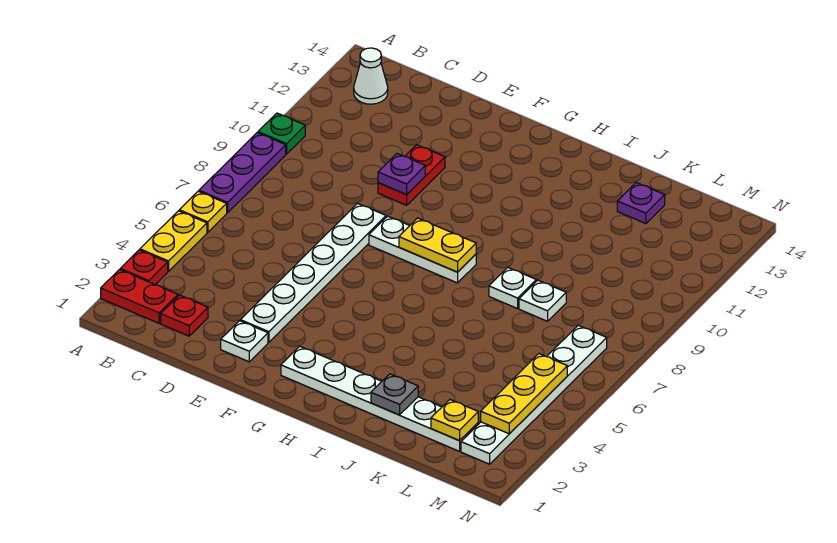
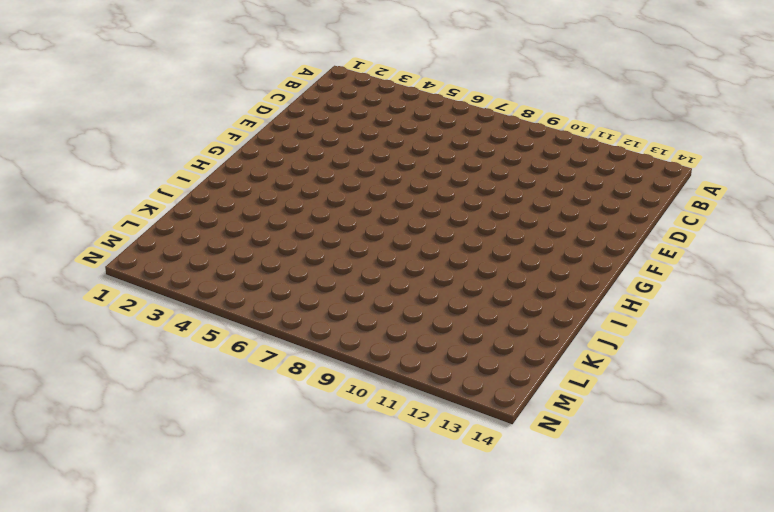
none -> red 1x2 plate [101,270,178,323]
none -> red 1x1 plate [120,250,168,285]
none -> yellow 1x2 plate [140,211,207,271]

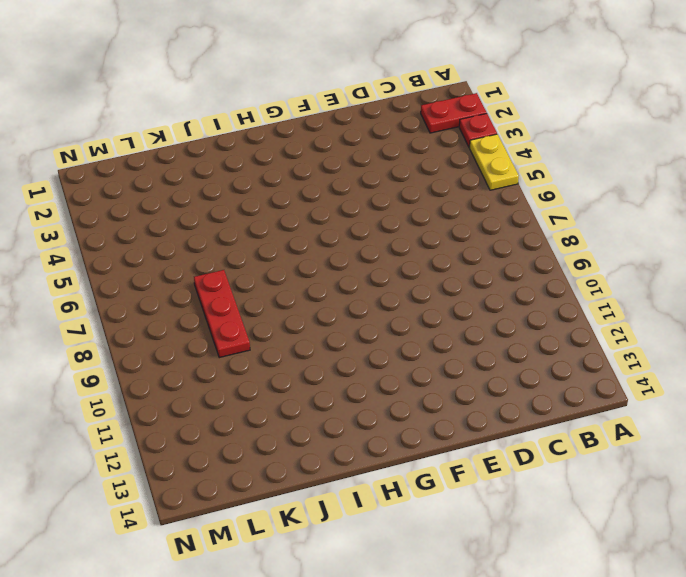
red 1x3 plate [194,270,250,358] -> white 1x1 plate [519,280,566,321]
none -> yellow 1x1 plate [179,191,227,232]
none -> purple 1x3 plate [199,133,286,213]
none -> green 1x1 plate [258,113,305,154]

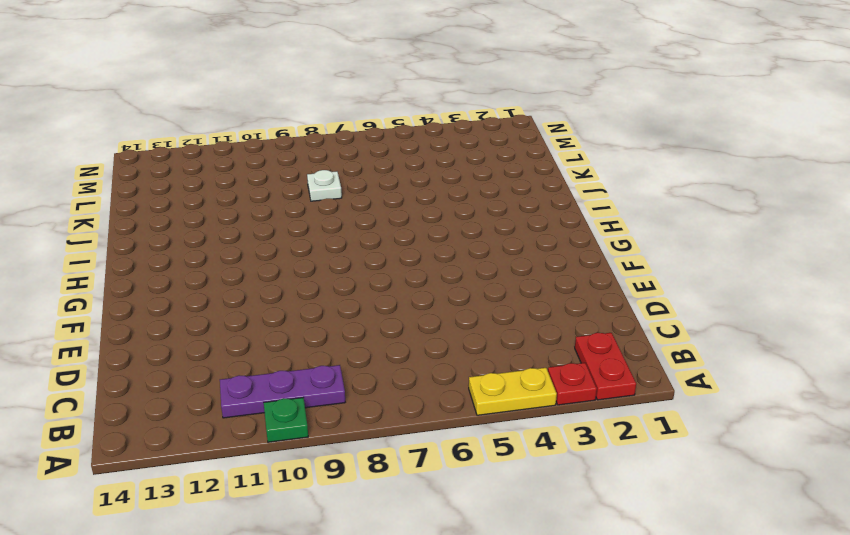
purple 1x3 plate [220,365,345,418] -> purple 1x3 plate moved to [199,133,286,213]
none -> yellow 1x1 plate [179,191,227,232]
none -> white 1x1 cone [354,48,388,104]
none -> red 1x1 plate [161,295,208,336]

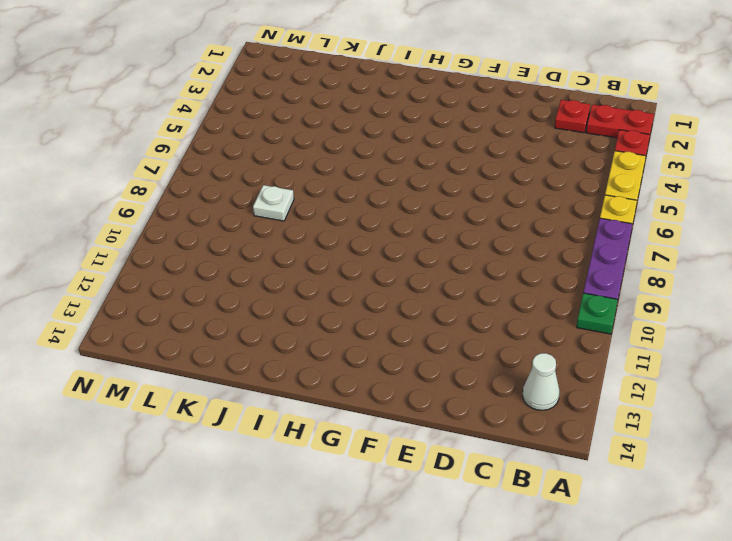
none -> white 1x1 plate [221,321,268,362]
none -> white 1x6 plate [240,203,386,342]
none -> red 1x2 plate [378,145,445,205]

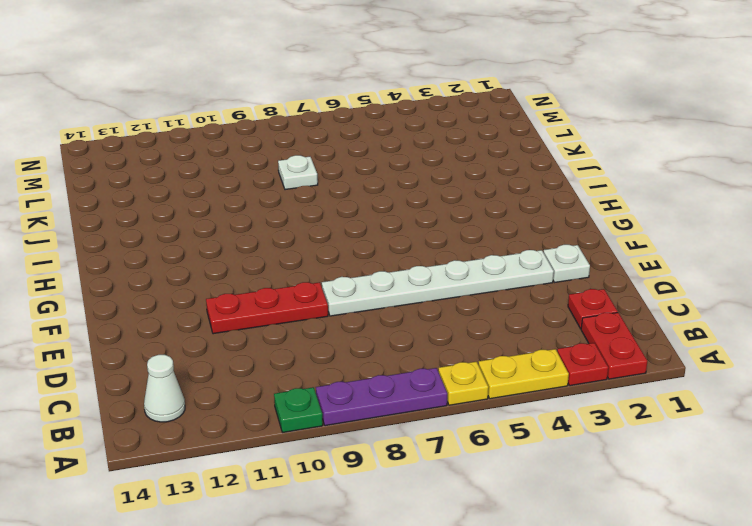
red 1x3 plate [206,282,328,334] -> red 1x2 plate [378,145,445,205]
none -> white 1x3 plate [369,216,476,283]
none -> white 1x6 plate [281,346,478,451]
none -> white 1x1 plate [489,268,536,309]

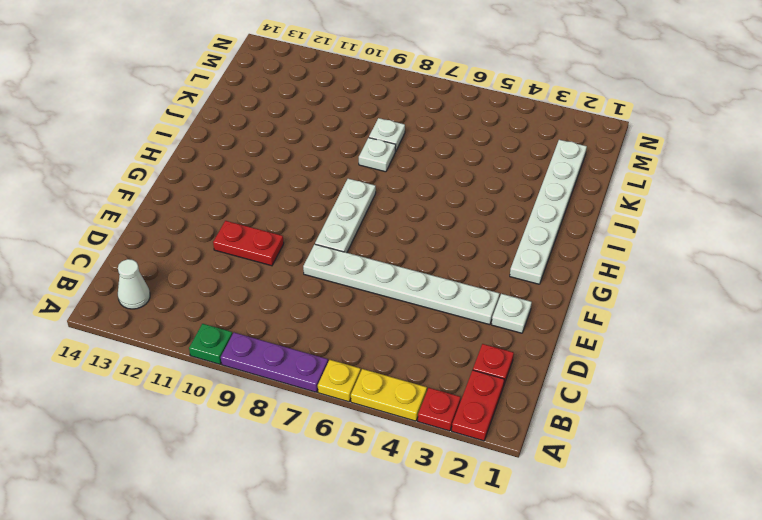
none -> purple 1x1 plate [617,183,665,224]
none -> white 1x6 plate [461,325,607,464]
none -> purple 1x1 plate [378,154,425,195]

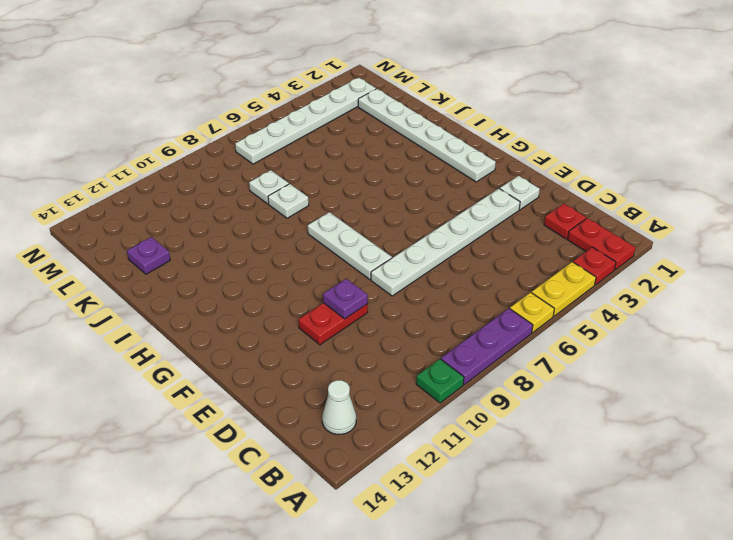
none -> yellow 1x2 plate [399,218,476,272]
none -> grey 1x1 plate [371,374,418,415]
none -> yellow 1x1 plate [431,400,478,441]

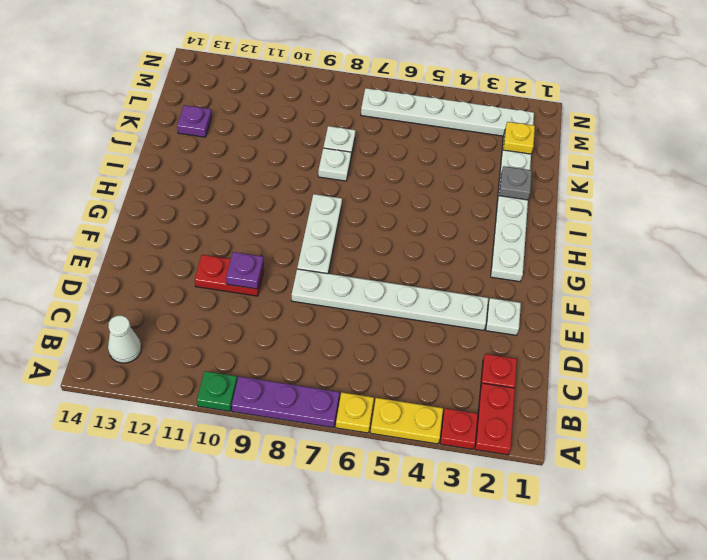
none -> yellow 1x2 plate [399,218,476,272]
none -> yellow 1x3 plate [481,354,567,434]

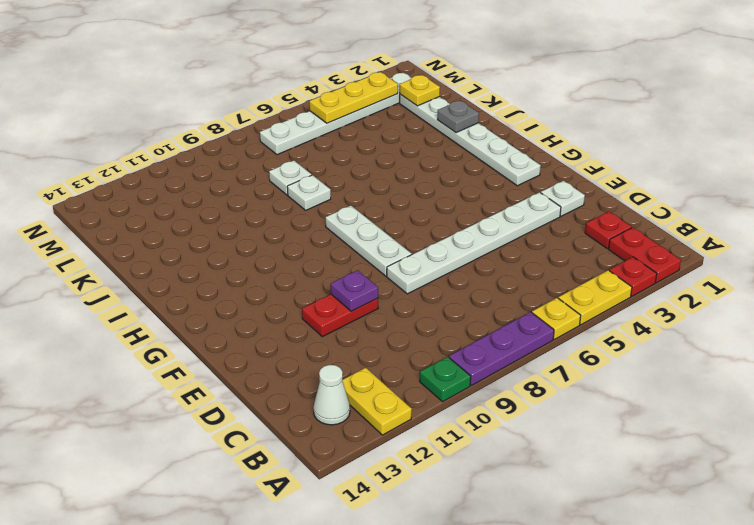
yellow 1x2 plate [342,368,412,435] -> yellow 1x2 plate moved to [399,218,476,272]
none -> purple 1x1 plate [617,183,665,224]

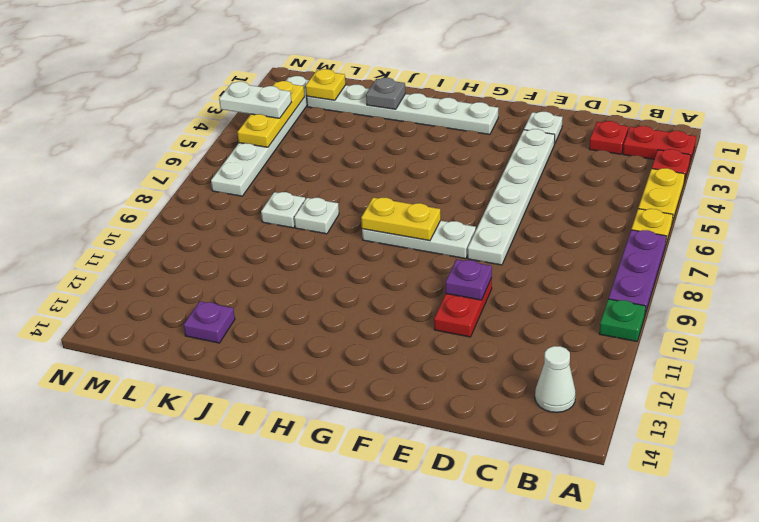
white 1x2 plate [219,82,291,118] -> none

